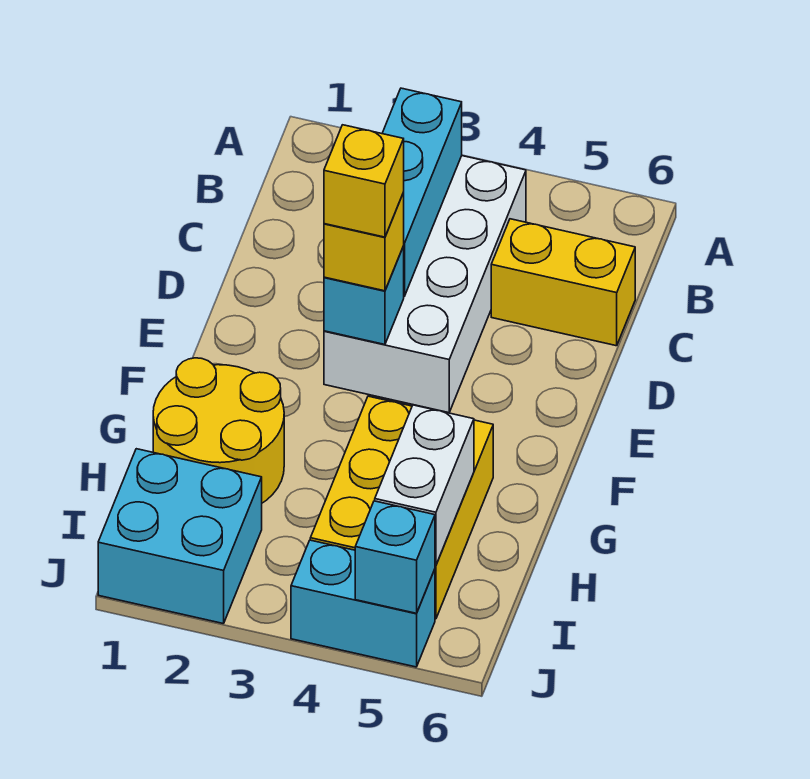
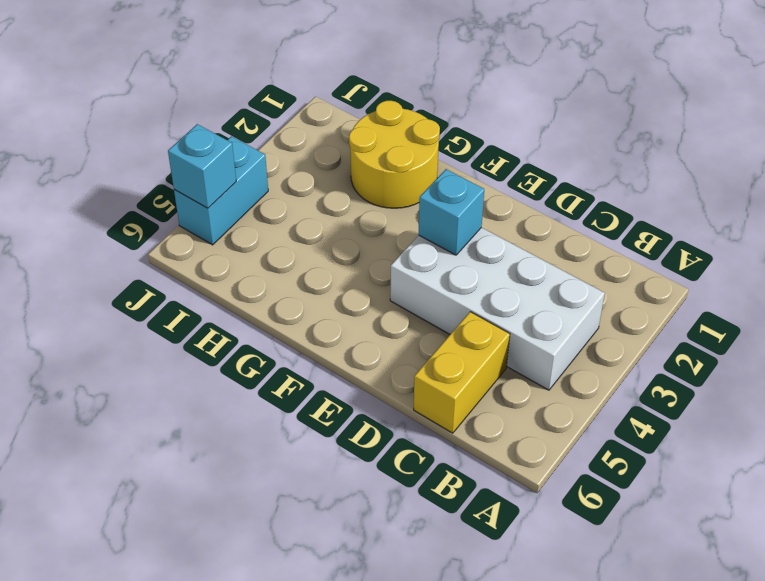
none -> yellow 2x3 brick [310,396,493,619]
none -> cyan 2x2 brick [98,449,262,624]
none -> cyan 1x3 brick [382,88,462,296]

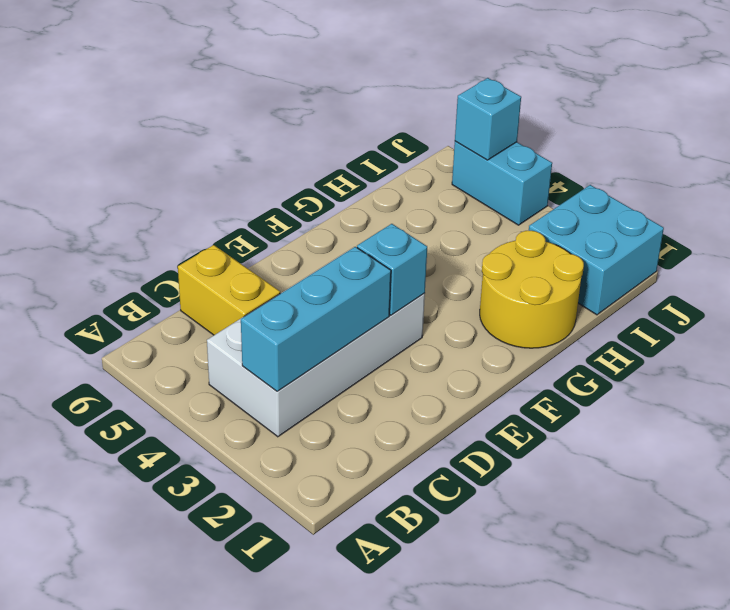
none -> yellow 2x3 brick [310,396,493,619]
none -> white 1x2 brick [375,405,474,565]
none -> yellow 1x1 brick [324,193,404,291]

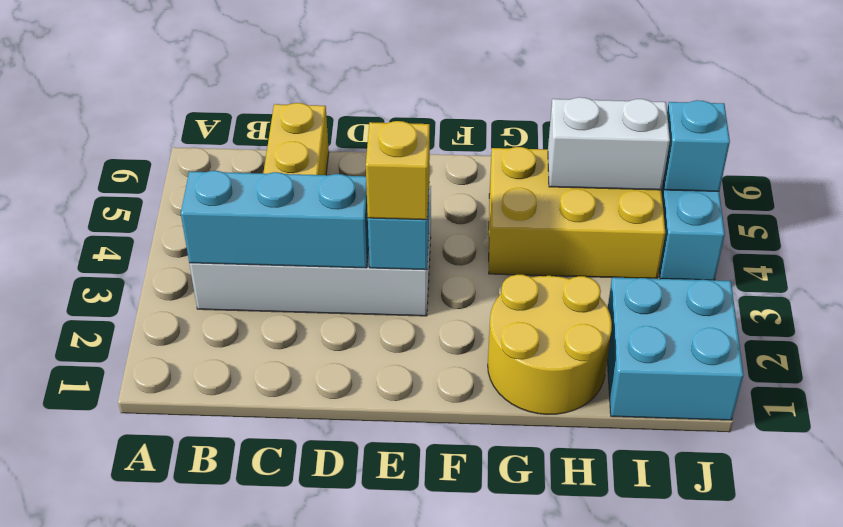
none -> yellow 1x1 brick [324,125,404,237]

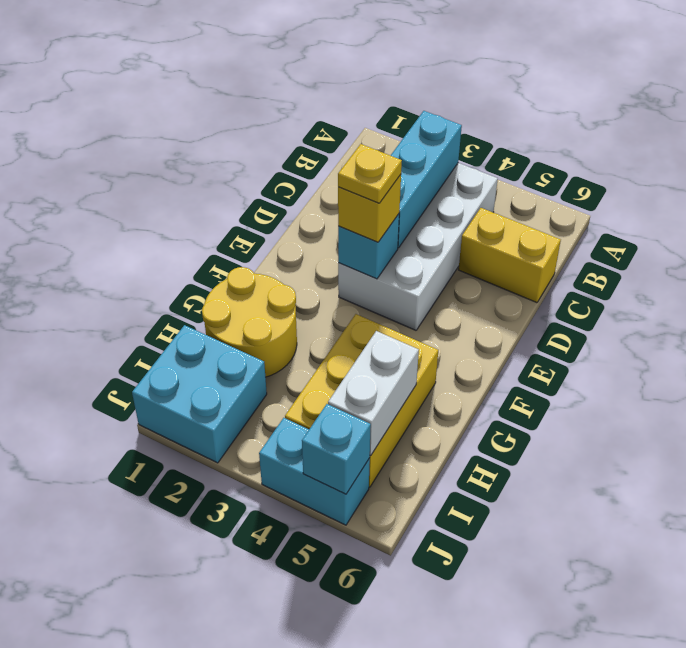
yellow 1x1 plate [338,144,402,203] -> yellow 1x1 brick [324,125,404,237]

